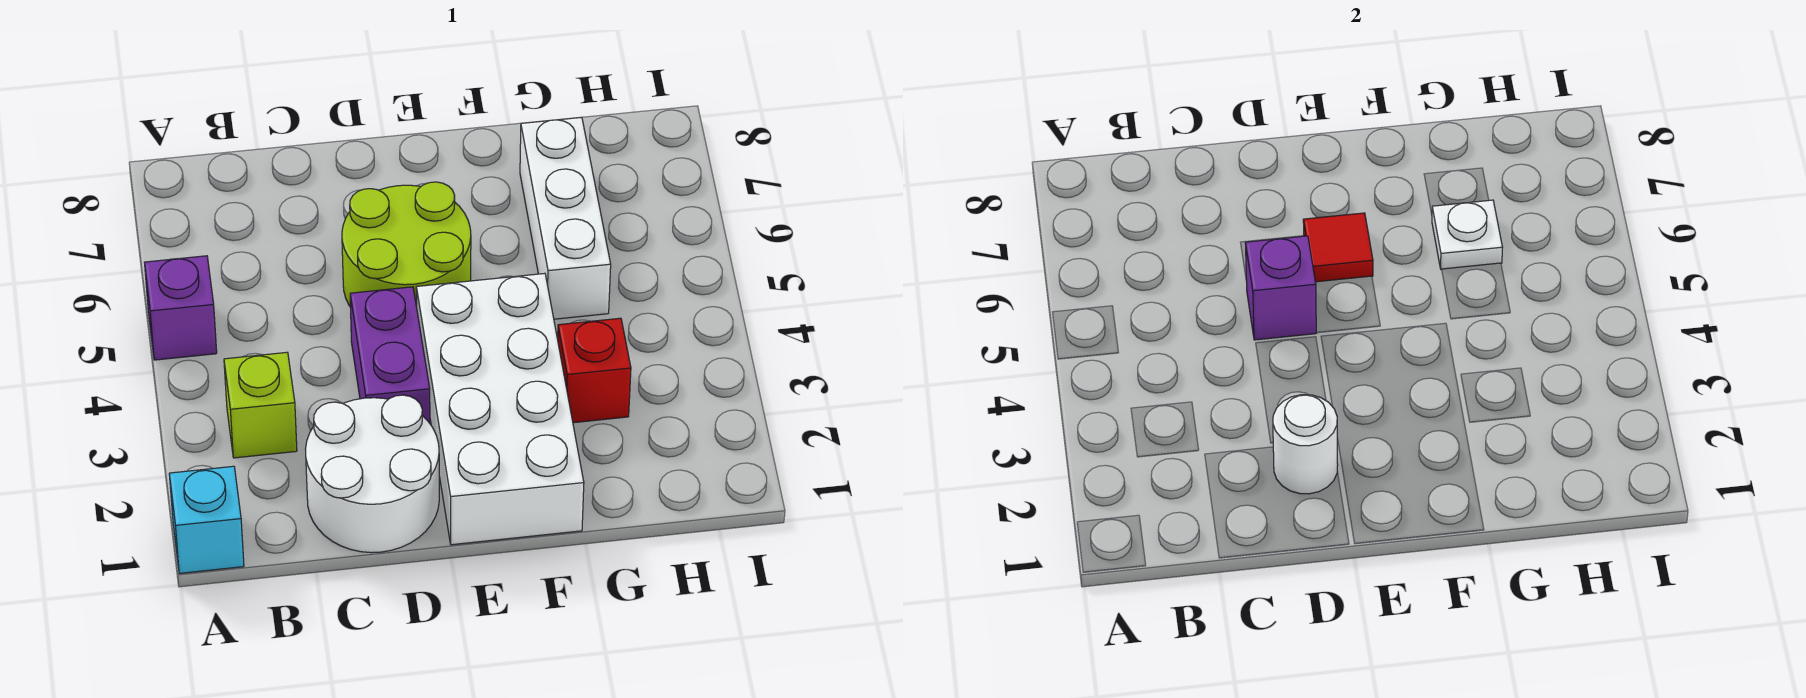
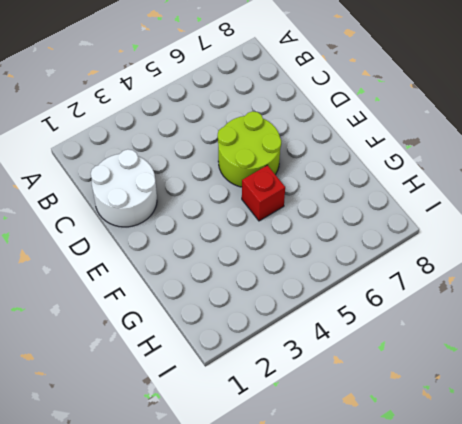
red 1x1 brick [242,165,285,221] -> red 1x1 brick moved to [558,318,631,423]
none -> cyan 1x1 brick [169,466,244,573]
none -> purple 1x1 brick [144,256,217,360]
none -> lime 1x1 brick [224,352,297,458]

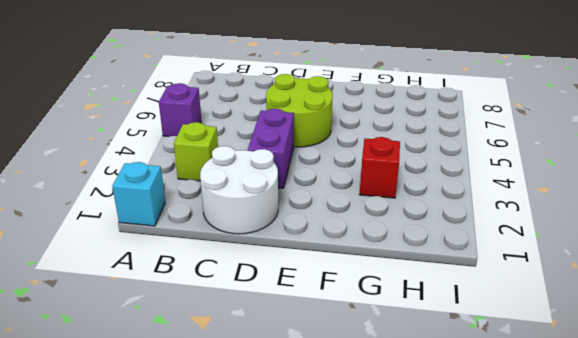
none -> white 2x4 brick [416,273,584,545]
none -> white 1x3 brick [520,117,611,319]
none -> white 1x1 round brick [1273,395,1338,494]

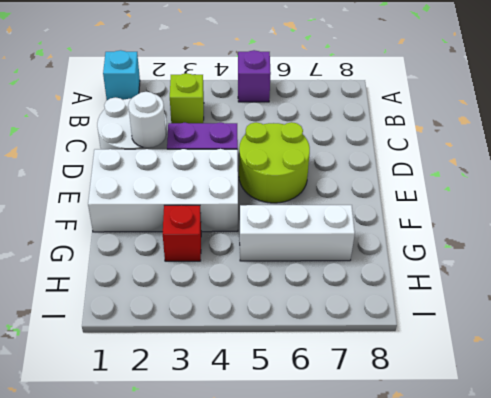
none -> purple 1x1 brick [1245,236,1317,340]
none -> red 1x1 tile [1303,213,1373,282]
none -> white 1x1 plate [1432,200,1503,269]

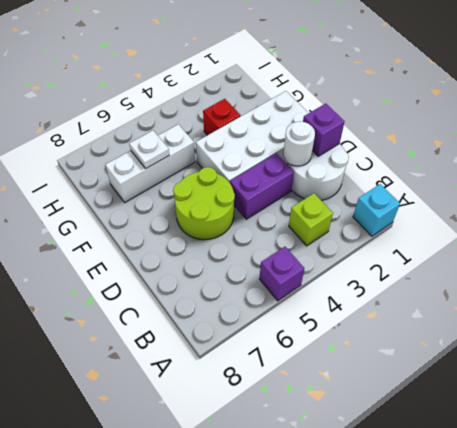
purple 1x1 brick [303,103,345,156] -> purple 1x1 brick moved to [1245,236,1317,340]
none -> red 1x1 tile [1303,213,1373,282]

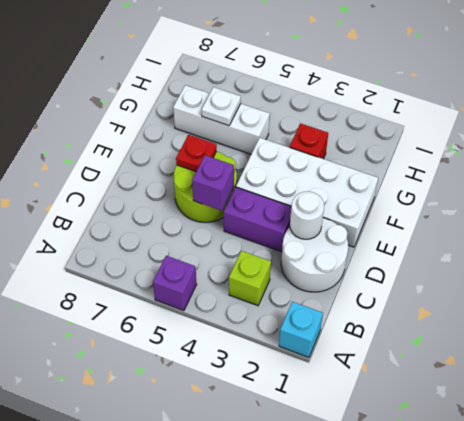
red 1x1 plate [176,135,217,172] -> red 1x1 tile [1303,213,1373,282]

